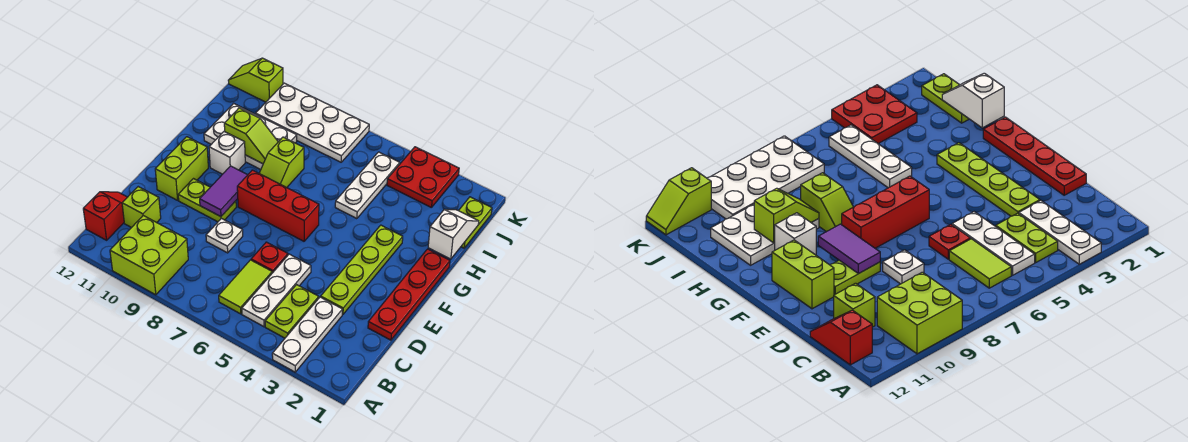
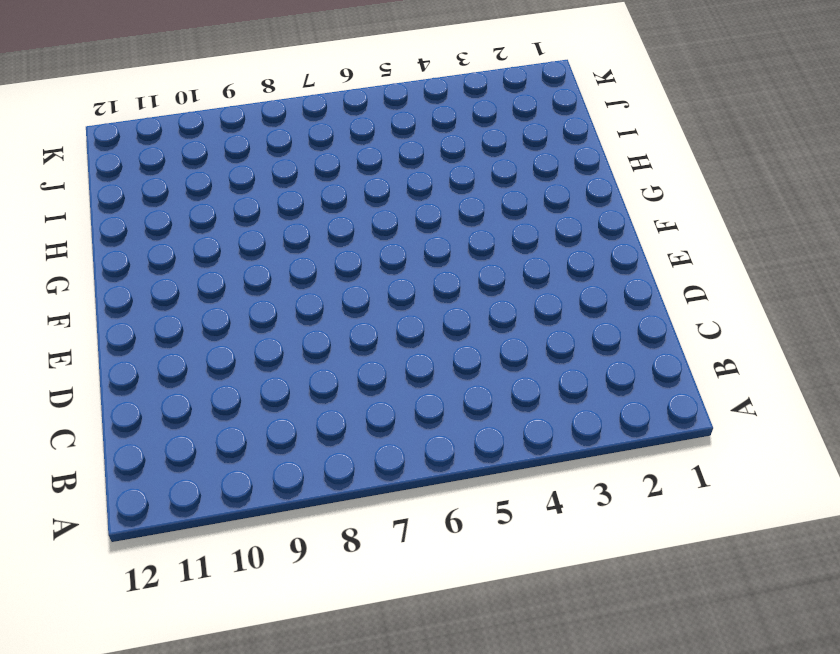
none -> white 1x3 plate [272,297,342,372]
none -> lime 2x2 brick [110,216,188,295]
none -> lime 1x2 plate [265,285,319,338]

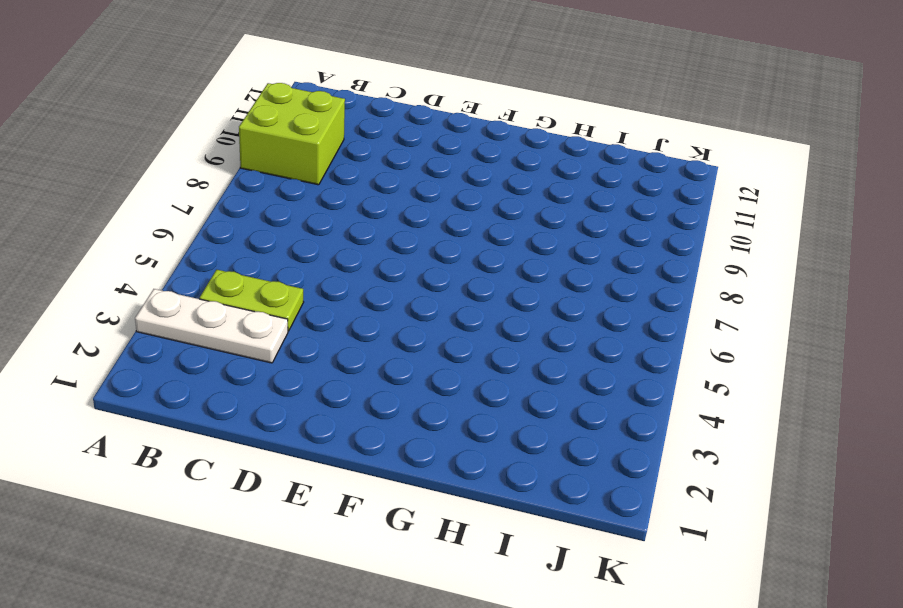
none -> white 1x3 plate [242,254,311,327]
none -> lime 1x2 tile [219,260,272,314]
none -> red 1x2 slope [83,192,127,240]

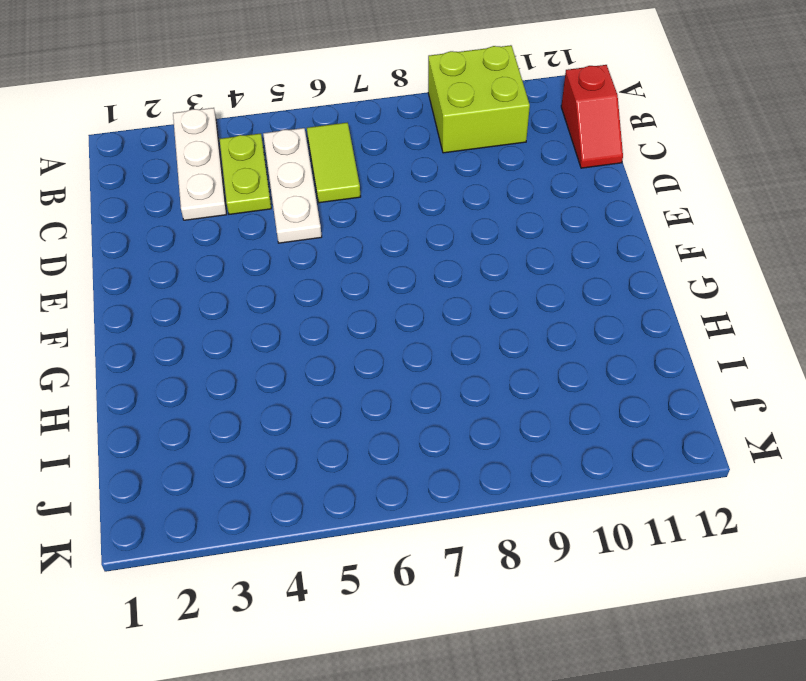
none -> lime 1x1 brick [122,187,161,228]
none -> red 1x4 plate [368,249,450,340]
none -> lime 1x4 plate [321,225,403,314]

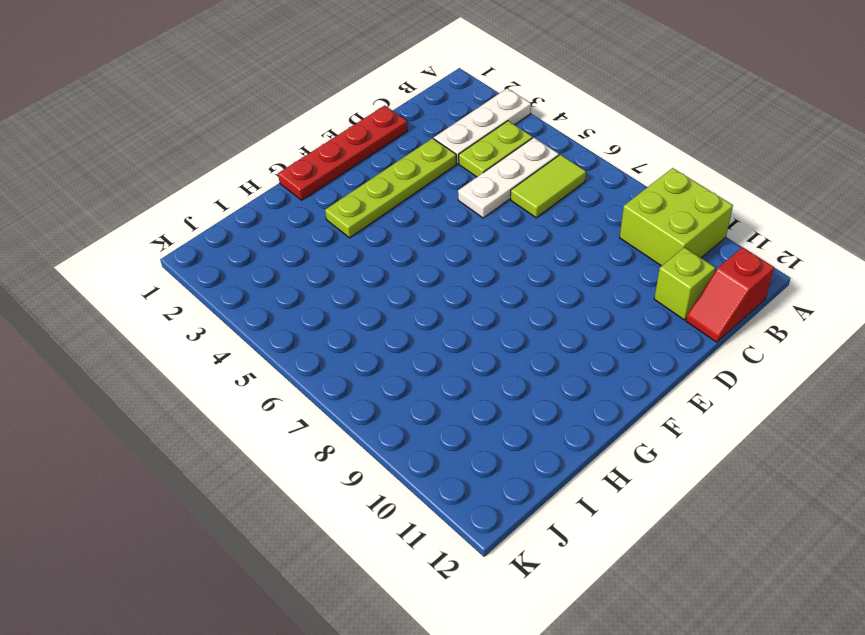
none -> red 1x1 plate [251,242,288,273]
none -> white 1x1 plate [206,219,243,253]
none -> lime 1x2 plate [178,179,236,222]

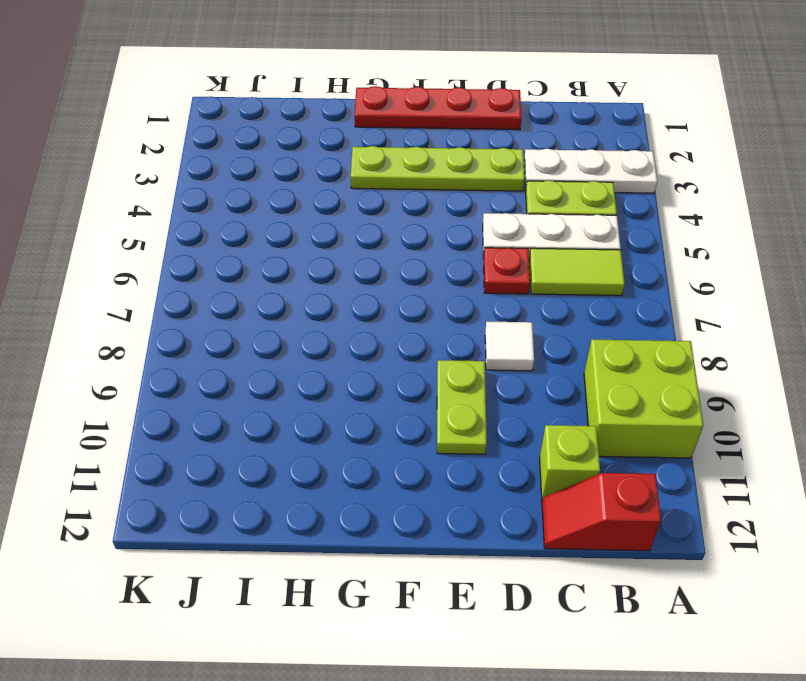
white 1x1 tile [485,322,534,371] -> white 1x1 plate [206,219,243,253]
none -> lime 1x2 brick [155,137,208,200]
none -> red 1x3 brick [237,170,319,241]
none -> lime 1x2 slope [259,137,304,188]

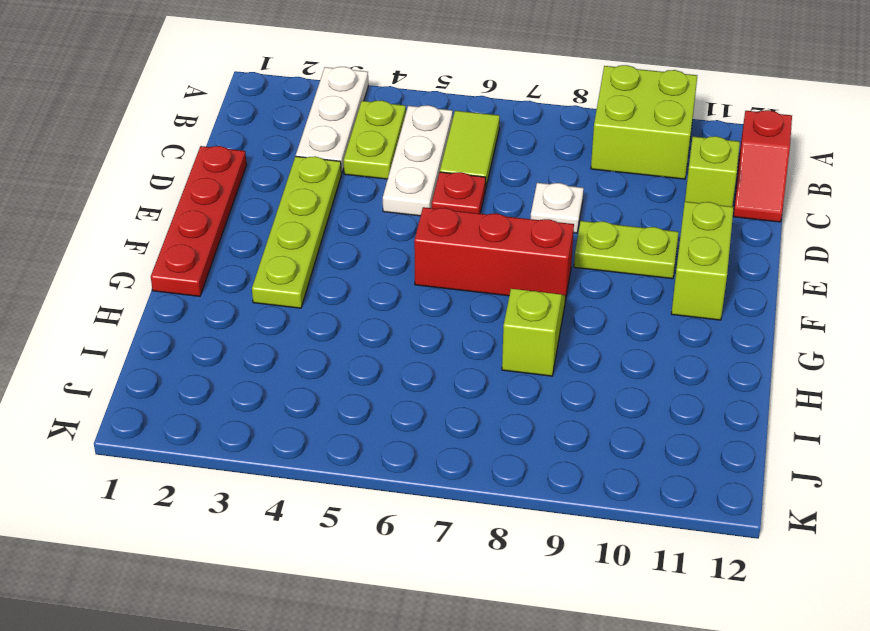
none -> white 1x1 brick [209,131,245,174]
none -> white 1x3 plate [335,152,400,219]
none -> white 2x3 plate [204,103,297,170]

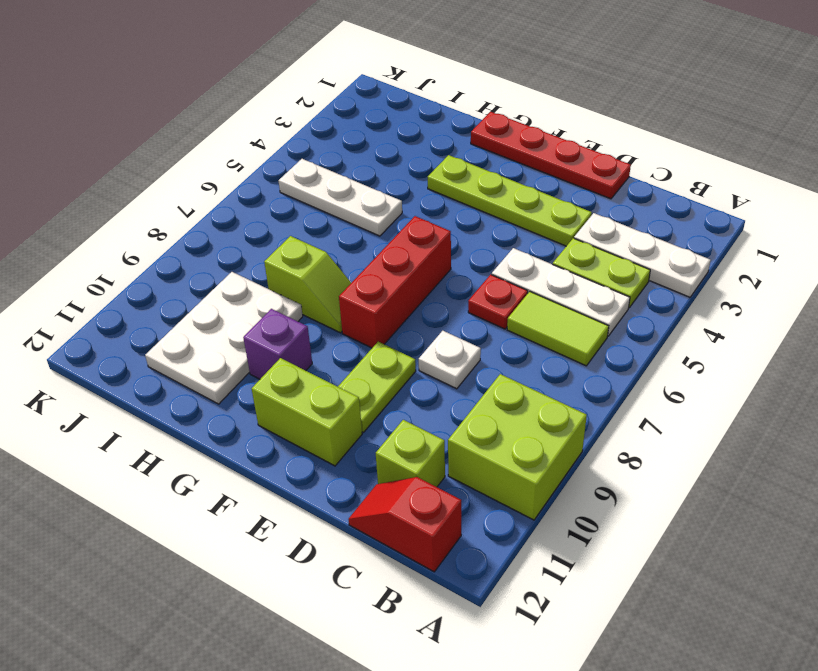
purple 1x1 brick [243,309,312,379] -> white 1x1 brick [209,131,245,174]
none -> lime 1x2 plate [459,197,492,248]
none -> red 2x2 plate [387,147,459,208]
none -> white 2x4 plate [256,83,369,162]

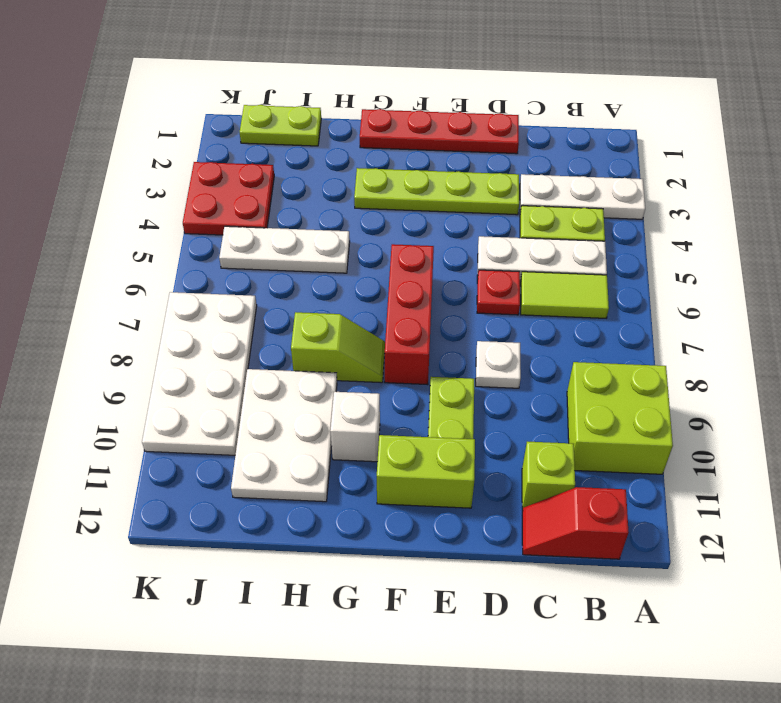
none -> lime 1x2 slope [228,58,283,102]
none -> purple 1x2 tile [200,166,247,217]
none -> white 1x2 slope [428,209,479,259]

